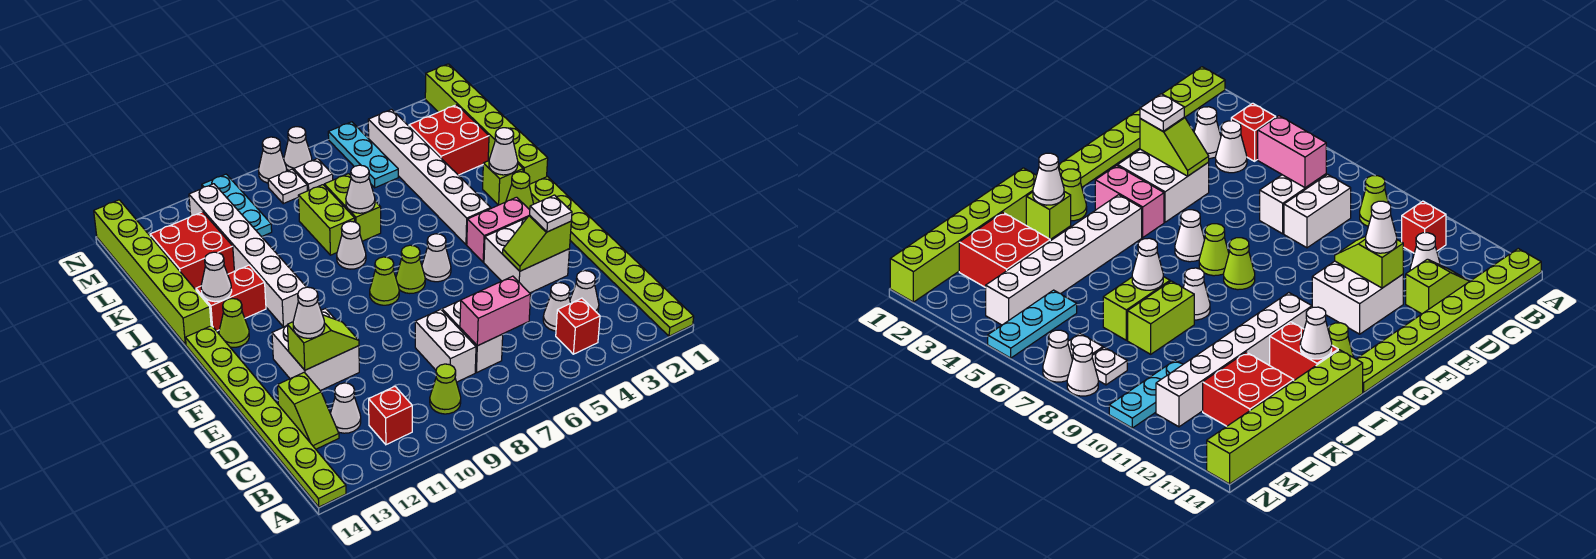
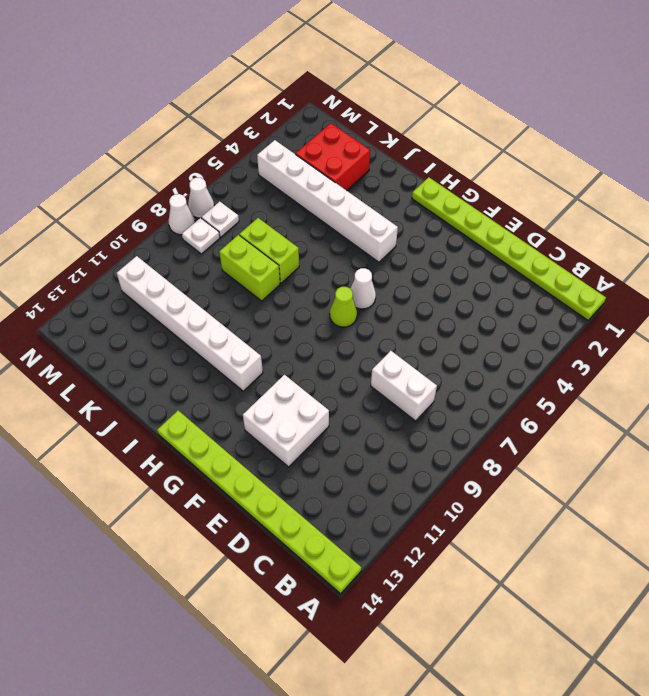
none -> red 1x1 brick [556,298,600,354]
none -> lime 1x1 cone [430,364,461,414]
none -> red 1x1 brick [369,387,412,445]
none -> white 1x1 cone [570,271,599,313]

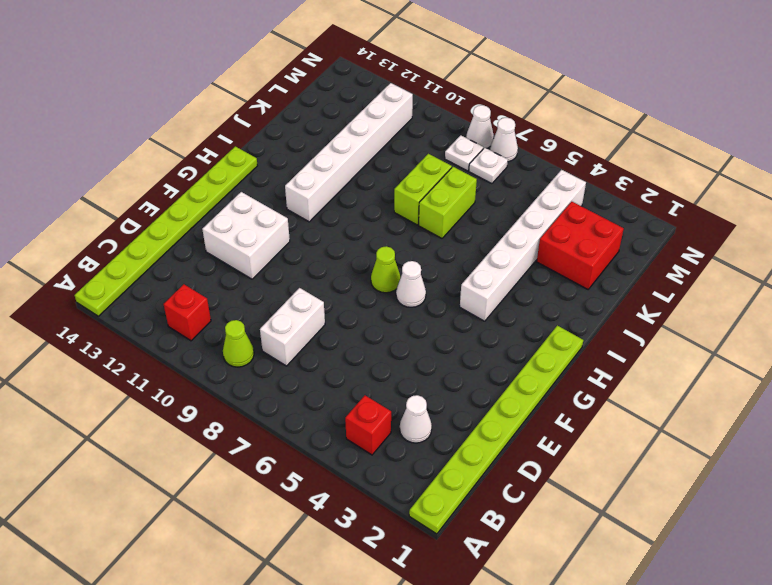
none -> white 1x1 cone [543,283,571,331]
none -> white 1x2 brick [442,300,503,372]
none -> white 1x1 cone [330,383,361,433]
none -> lime 1x2 slope [278,372,339,449]

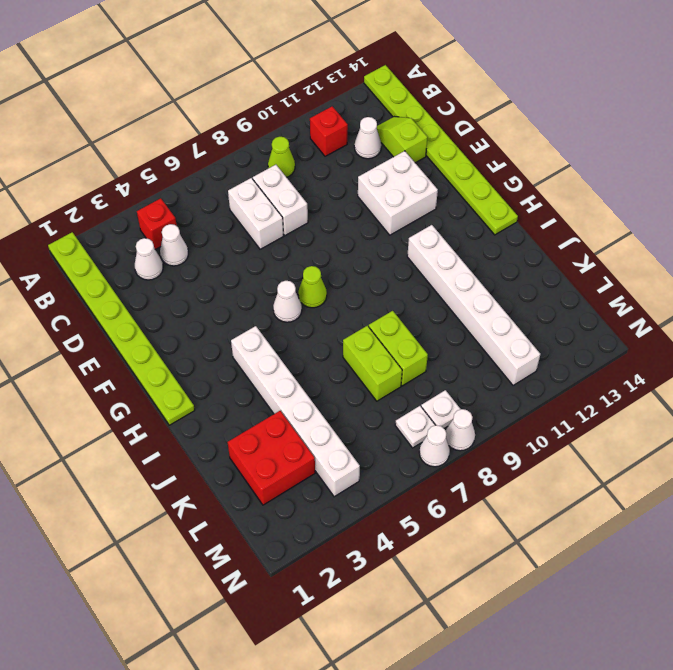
none -> white 2x2 brick [484,218,569,293]
none -> pink 1x2 brick [467,197,530,262]
none -> lime 1x1 cone [370,257,399,305]
none -> lime 1x1 cone [506,172,533,210]

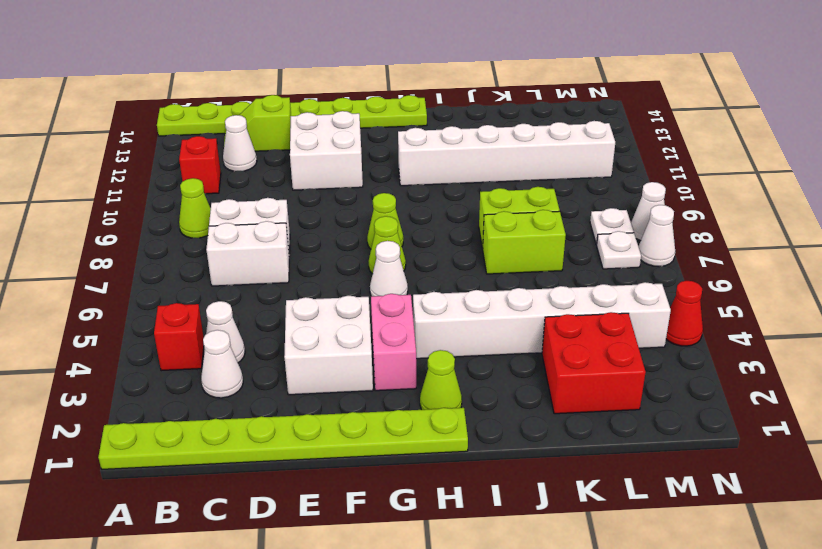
red 1x1 cone [666,281,703,346] -> none
none -> lime 1x1 cone [219,299,249,347]
none -> lime 1x6 brick [425,64,548,184]
none -> lime 1x1 brick [483,161,523,205]
none -> white 1x1 cone [337,221,366,269]

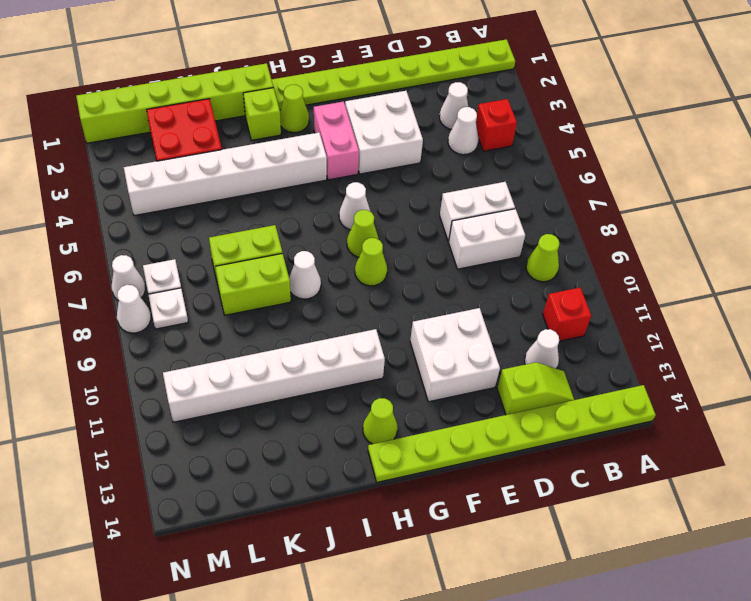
none -> red 1x2 brick [196,265,266,331]
none -> lime 1x6 brick [94,200,211,345]
none -> red 2x2 brick [150,212,234,290]
none -> cyan 1x3 plate [328,122,398,188]

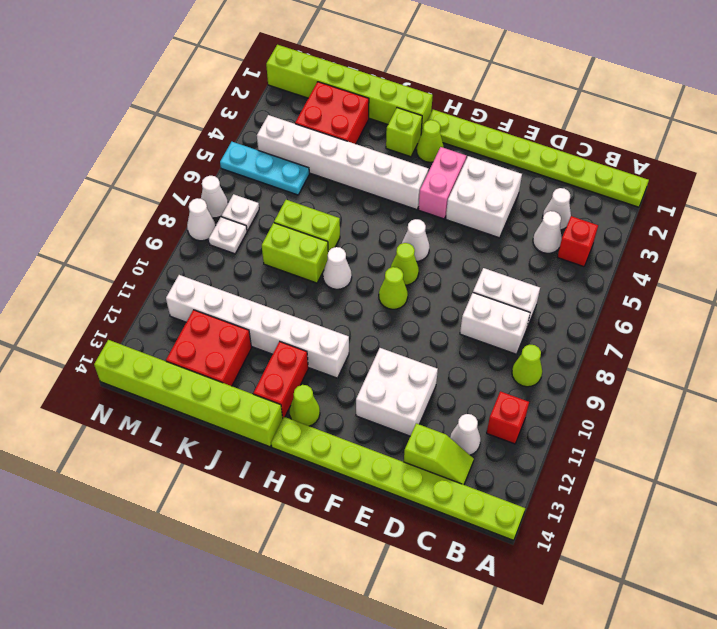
none -> cyan 1x3 plate [202,174,272,237]
none -> pink 1x2 brick [460,276,531,346]
none -> lime 1x2 slope [503,215,571,271]
none -> lime 1x2 slope [287,315,359,370]

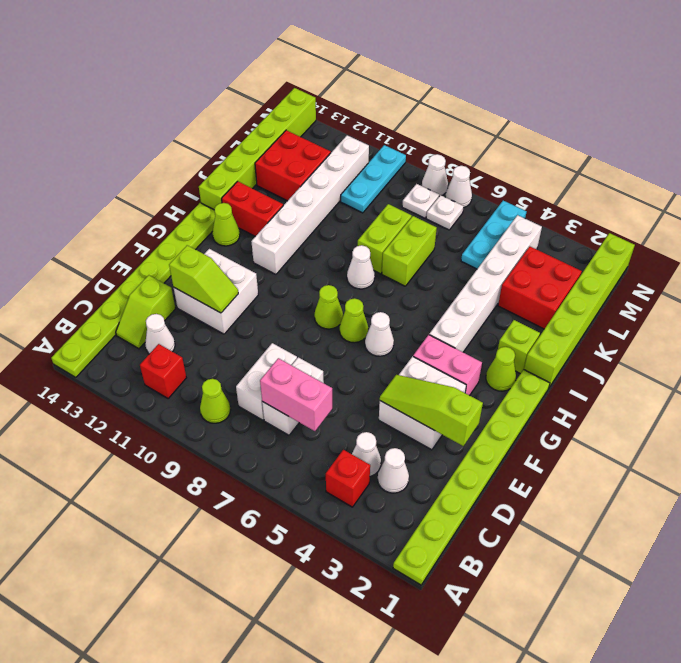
lime 1x3 slope [380,375,483,446] -> lime 1x2 slope [503,215,571,271]
none -> white 1x1 cone [489,128,518,175]
none -> white 1x1 cone [201,252,232,302]
none -> white 1x1 cone [346,165,375,213]
none -> white 1x1 plate [530,195,572,232]

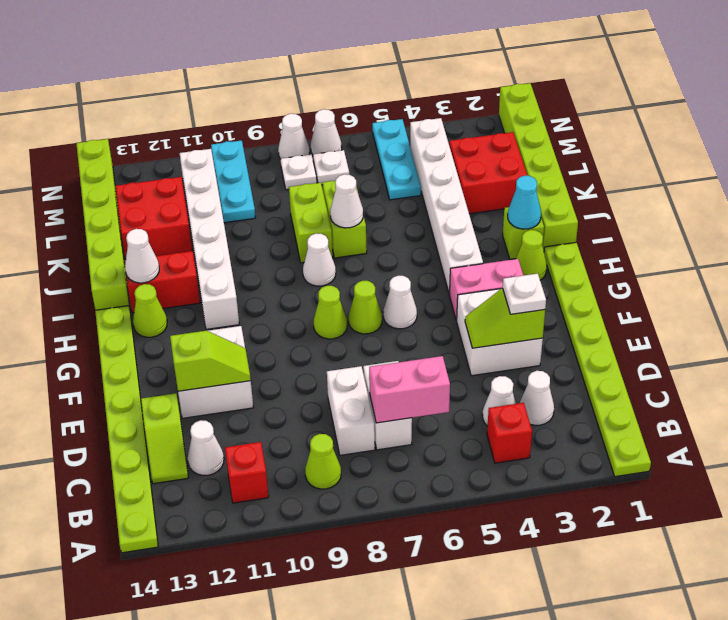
cyan 1x1 cone [508,176,541,229] -> white 1x1 cone [489,128,518,175]
none -> white 1x1 cone [293,287,325,338]

